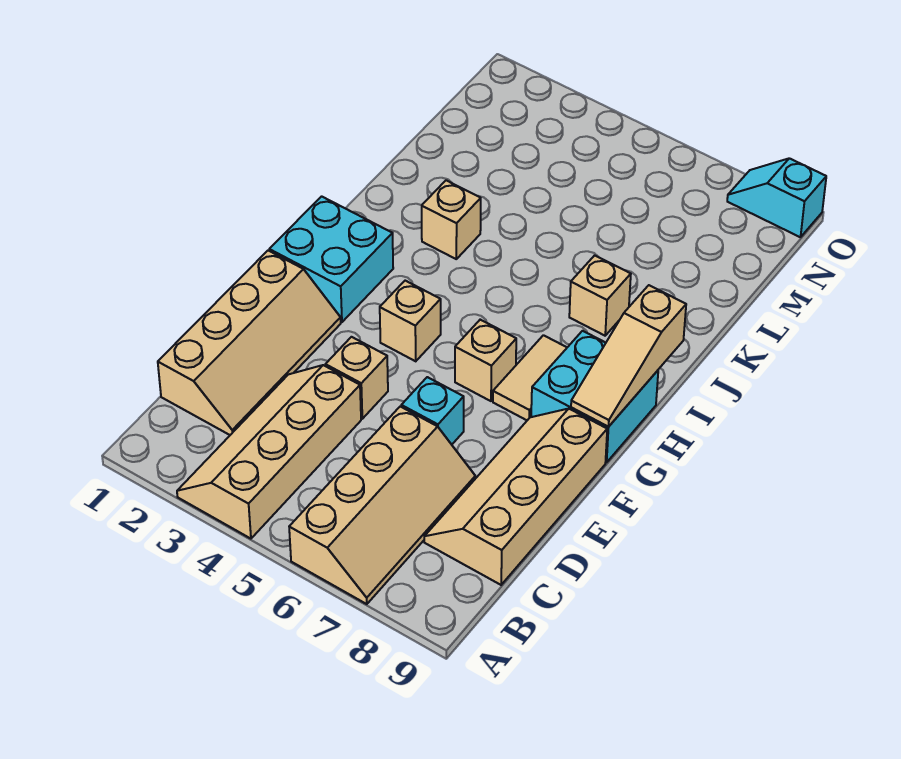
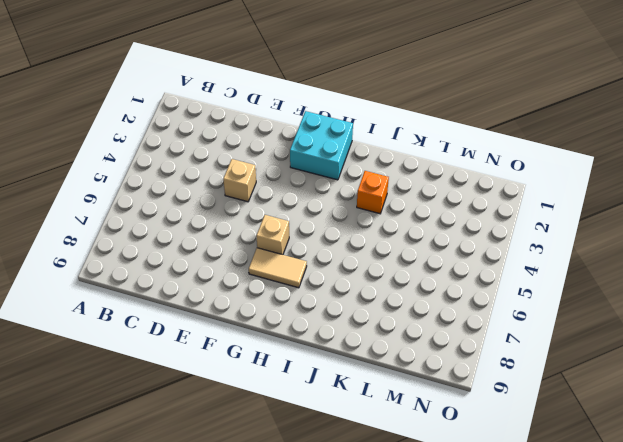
orange 1x1 brick [357,171,389,214] -> tan 1x1 brick [422,180,481,259]
none -> tan 2x4 slope [177,365,361,539]
none -> tan 2x4 slope [289,407,475,604]
none -> tan 2x4 slope [158,251,341,435]

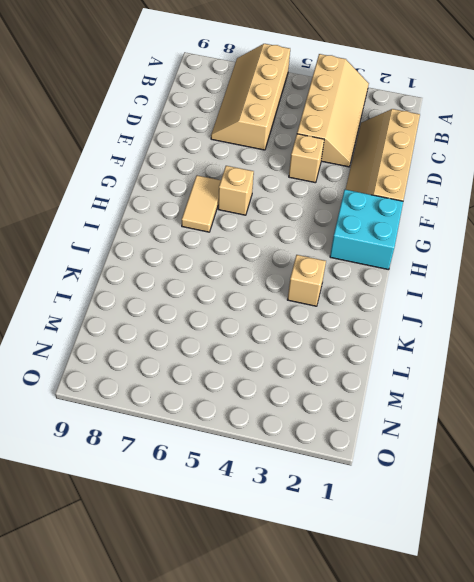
none -> tan 2x4 slope [424,409,607,585]
none -> cyan 1x1 brick [401,377,464,445]
none -> tan 1x1 brick [380,281,441,361]

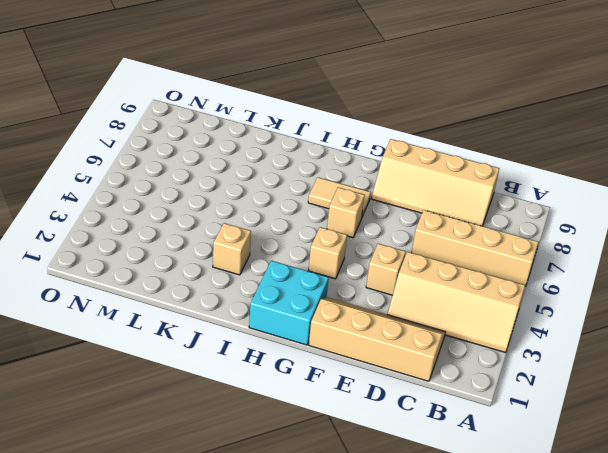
none -> cyan 1x1 brick [401,377,464,445]
none -> cyan 2x2 brick [531,331,658,462]
none -> tan 1x1 brick [569,255,631,336]

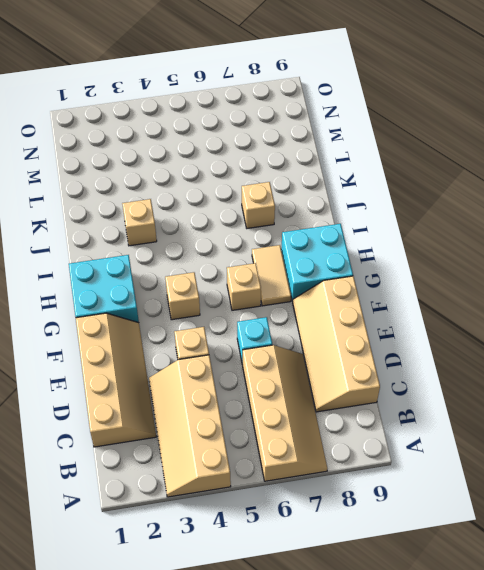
none -> cyan 1x2 slope [727,158,826,237]
none -> tan 1x3 slope [571,285,686,427]

